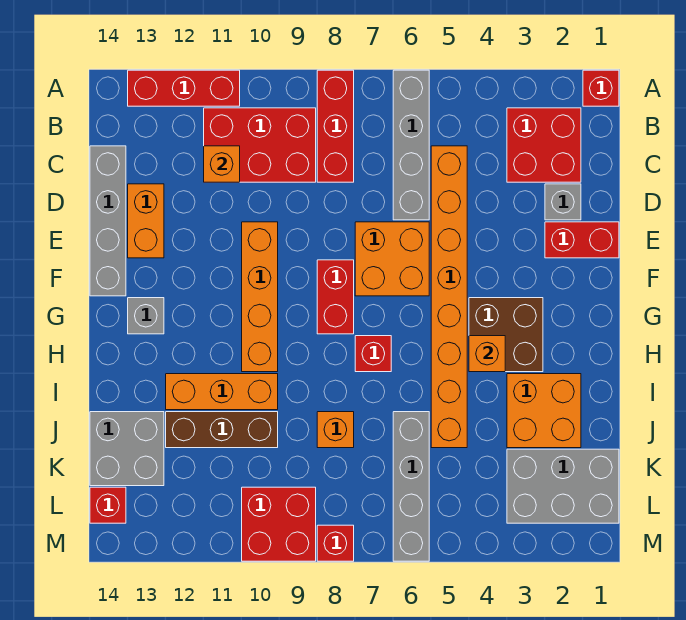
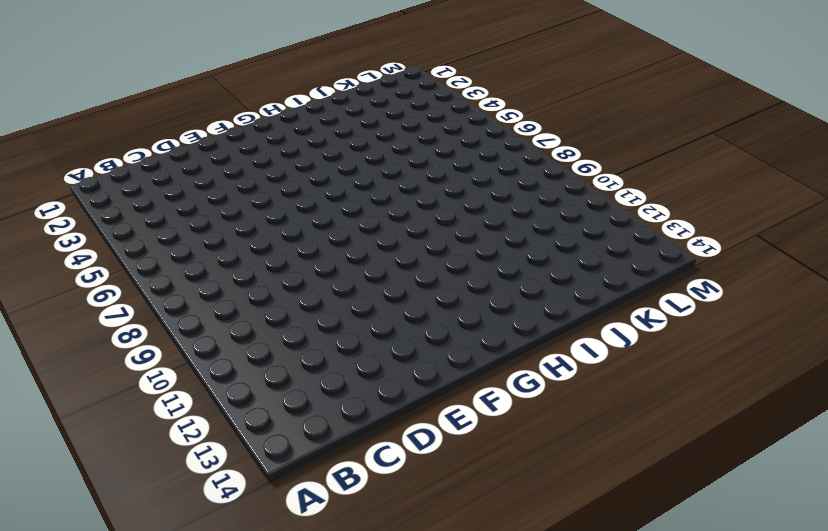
none -> red 1x1 brick [583,70,619,106]
none -> grey 1x4 brick [393,70,429,220]
none -> red 1x3 brick [317,70,354,182]

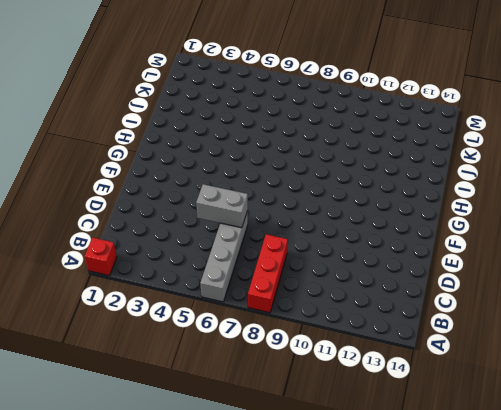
grey 1x2 brick [196,184,248,228] -> none
none -> red 1x3 brick [128,70,240,106]
none -> red 2x2 brick [507,108,581,182]
none -> red 2x3 brick [204,108,316,182]

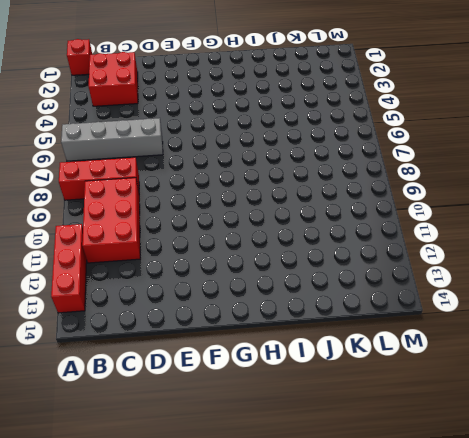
none -> orange 1x8 brick [431,146,467,448]
none -> grey 1x4 brick [90,146,126,296]
none -> grey 1x1 brick [545,184,581,220]

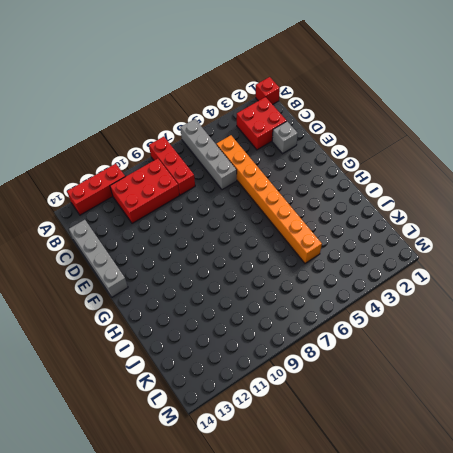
none -> orange 1x2 brick [128,184,164,258]
none -> red 1x2 brick [545,222,619,258]
none -> orange 2x2 brick [355,222,429,296]

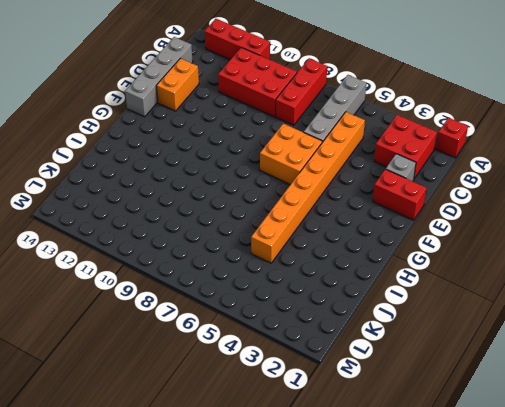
none -> orange 1x4 brick [242,222,278,372]
none -> red 1x2 brick [317,260,354,334]
none -> brown 2x2 brick [469,298,543,372]

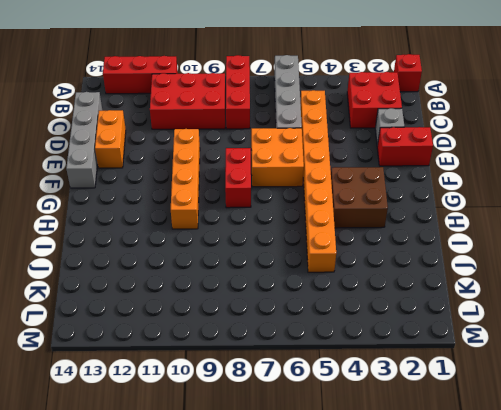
none -> grey 1x1 brick [128,298,164,334]
none -> red 1x1 brick [355,336,391,372]
none -> orange 2x2 brick [507,374,581,448]

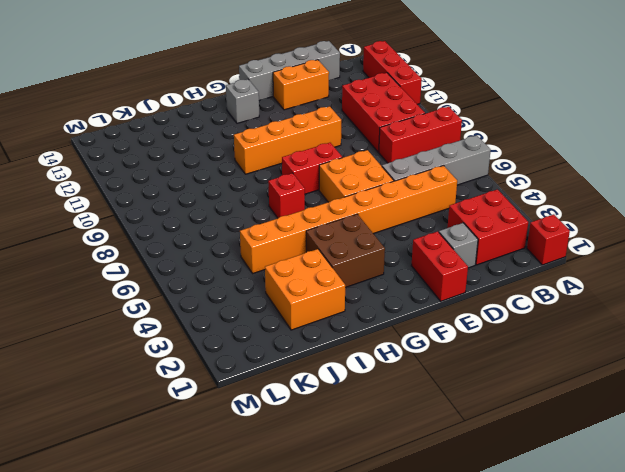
none -> orange 1x3 brick [166,374,278,410]
none -> grey 1x4 brick [393,412,429,561]
none -> orange 1x1 brick [317,412,354,448]

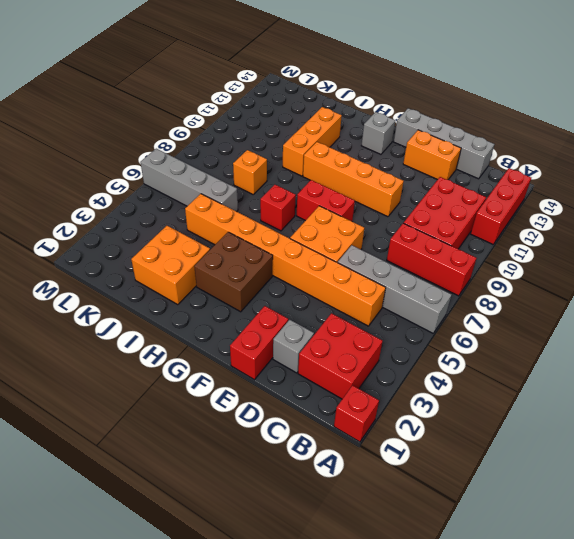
none -> brown 1x3 brick [166,412,278,448]
none -> grey 2x2 brick [90,412,164,486]
none -> grey 2x3 brick [507,449,619,523]

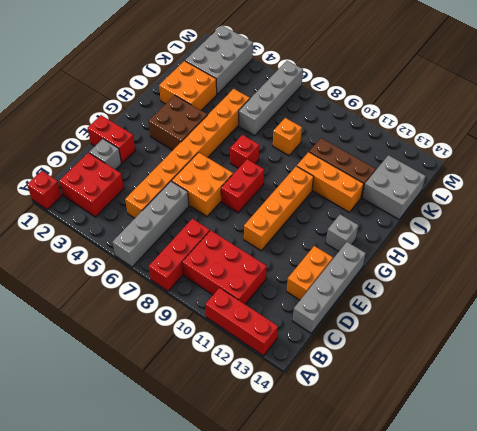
grey 2x3 brick [185,25,253,94] -> grey 2x3 brick turned to [507,449,619,523]
none -> red 2x2 brick [242,487,316,561]
none -> red 1x1 brick [90,487,126,523]
none -> red 1x1 brick [317,525,354,561]

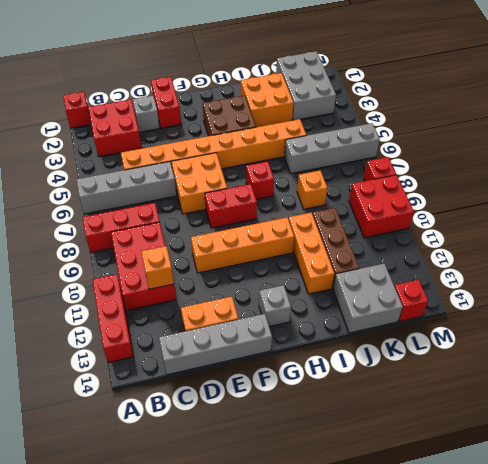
none -> orange 1x1 brick [469,336,505,372]

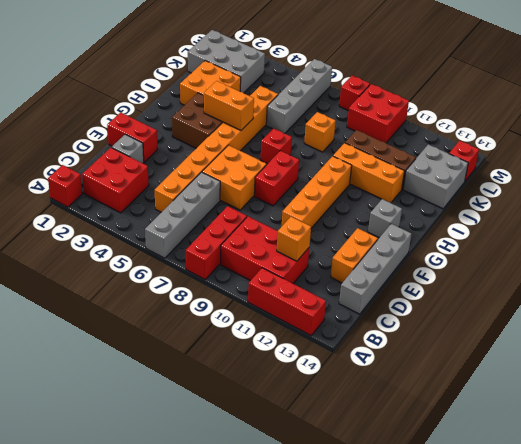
orange 1x2 brick [204,81,254,130] -> orange 1x1 brick [469,336,505,372]

